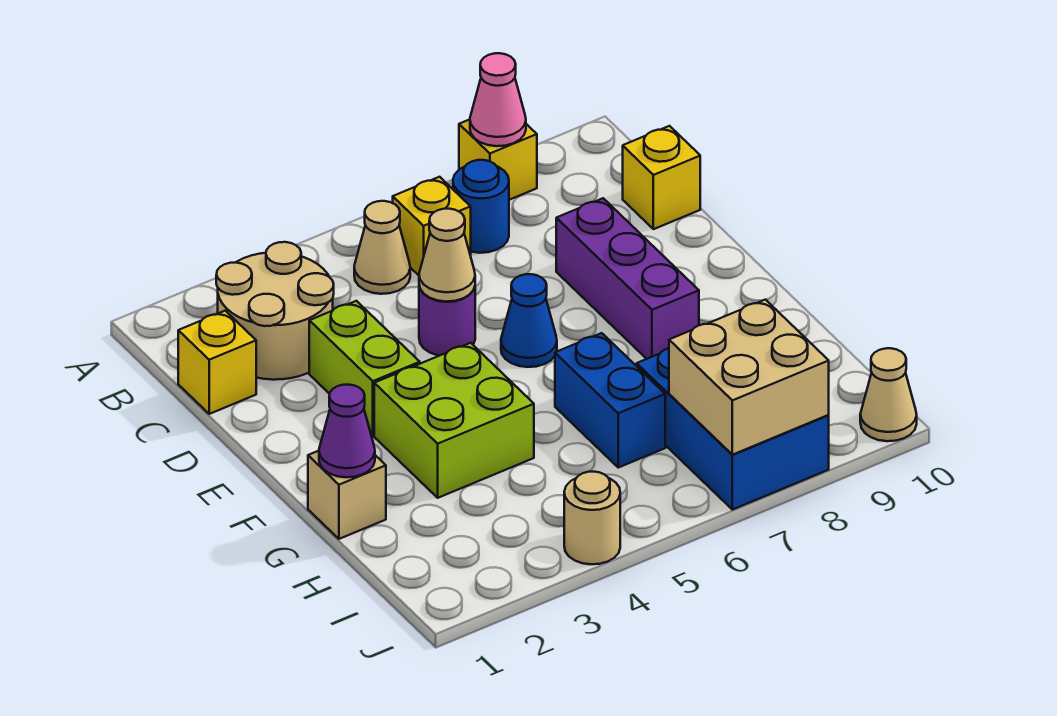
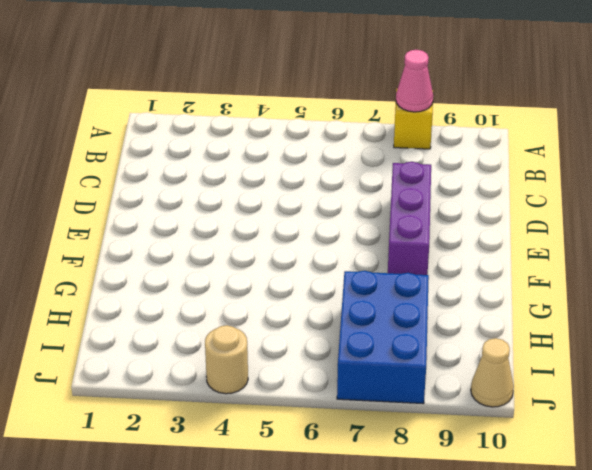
none -> tan 2x2 round brick [216,242,334,380]
none -> tan 1x1 cone [354,201,410,294]
none -> yellow 1x1 brick [393,177,471,275]

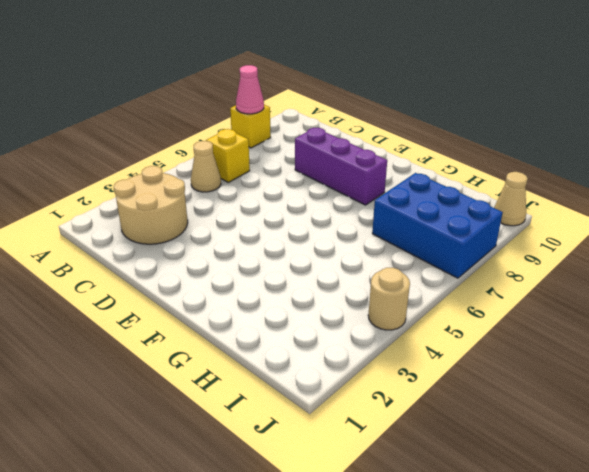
none -> blue 1x1 round brick [453,160,509,253]
none -> yellow 1x1 brick [178,311,256,414]
none -> yellow 1x1 brick [623,126,700,229]

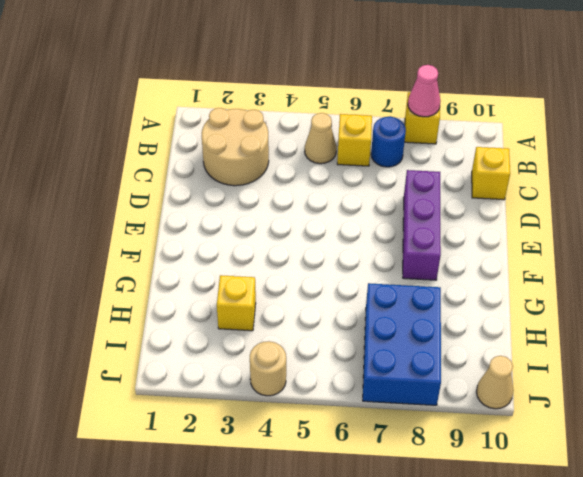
yellow 1x1 brick [217,275,256,331] -> yellow 1x1 brick moved to [178,311,256,414]
none -> lime 1x2 brick [309,301,420,435]
none -> purple 1x1 round brick [419,286,475,356]
none -> blue 1x1 cone [501,274,557,367]

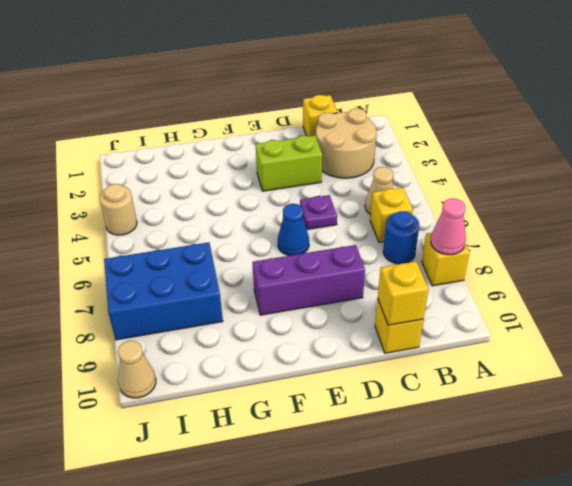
yellow 1x1 brick [378,261,428,325] -> none
purple 1x1 plate [300,195,337,230] -> purple 1x1 round brick [419,286,475,356]
none -> lime 2x2 brick [374,343,534,498]
none -> tan 1x1 brick [308,451,386,539]
none -> blue 1x2 brick [555,333,665,468]

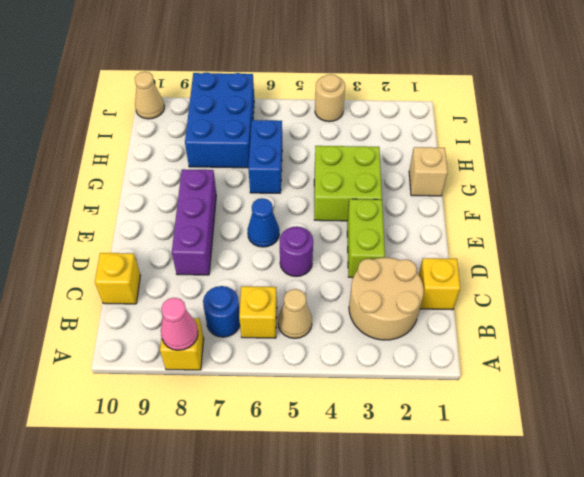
none -> tan 1x1 cone [419,209,475,302]
none -> purple 1x1 cone [319,385,375,477]
none -> tan 2x2 brick [669,300,829,455]

